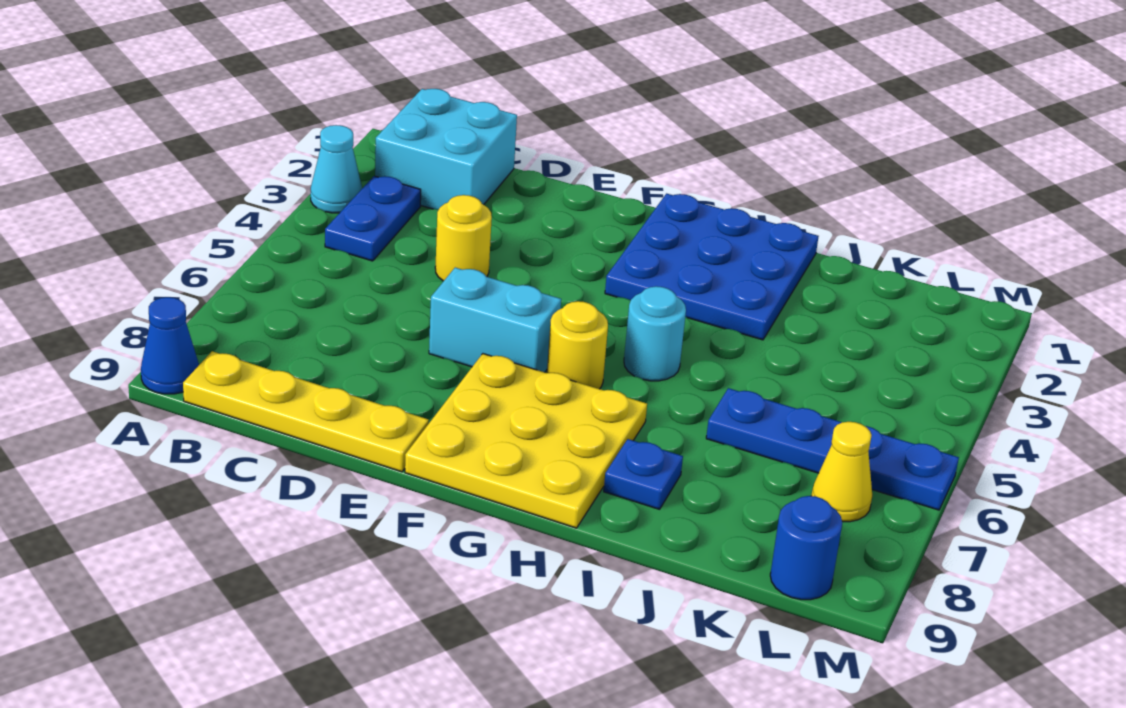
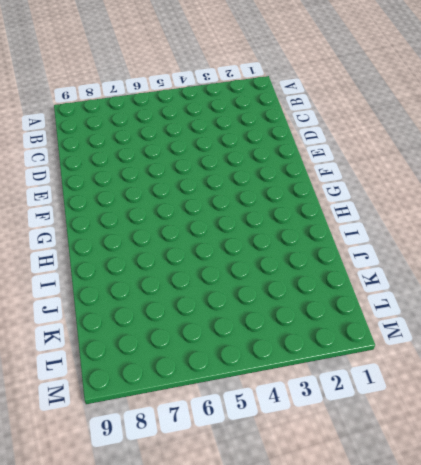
none -> cyan 1x1 cone [311,125,362,213]
none -> blue 1x1 cone [141,297,199,394]
none -> cyan 2x2 brick [375,89,517,209]

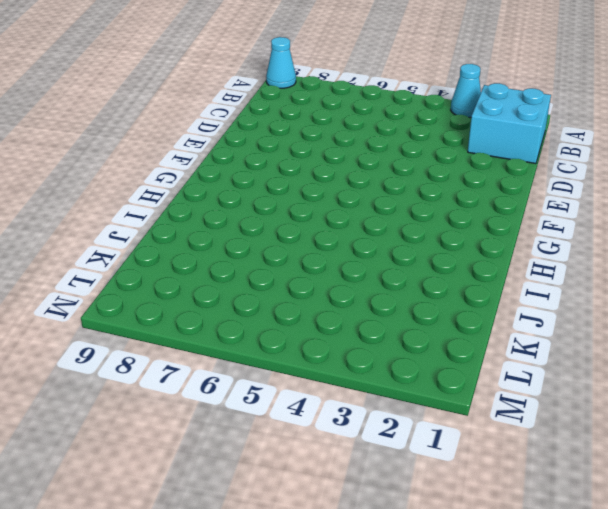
cyan 1x1 cone [266,37,296,88] -> blue 1x1 cone [141,297,199,394]
none -> blue 1x2 plate [325,176,421,261]
none -> yellow 1x4 plate [183,351,429,472]
none -> yellow 1x1 round brick [435,195,492,281]

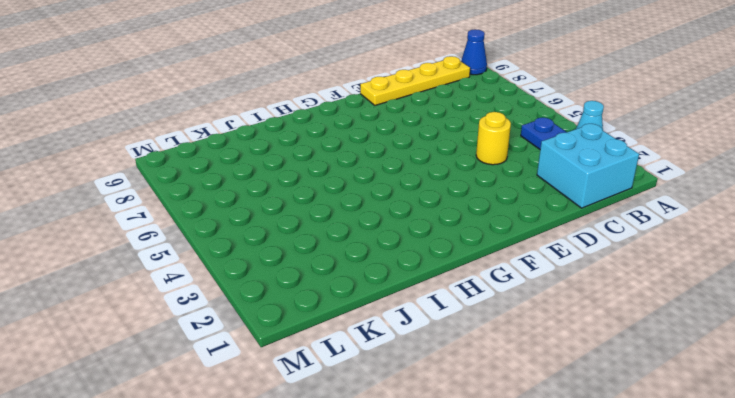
none -> cyan 1x2 brick [429,268,561,372]
none -> yellow 3x3 plate [405,354,647,528]
none -> blue 3x3 plate [605,194,819,340]

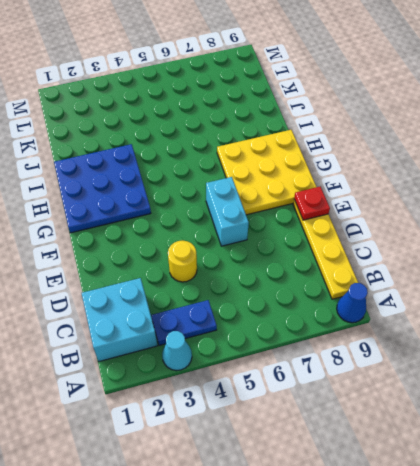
red 1x1 plate [294,187,330,220] -> none
none -> yellow 1x1 round brick [547,301,608,389]
none -> cyan 1x1 round brick [624,286,686,381]
none -> blue 1x1 plate [604,439,683,509]

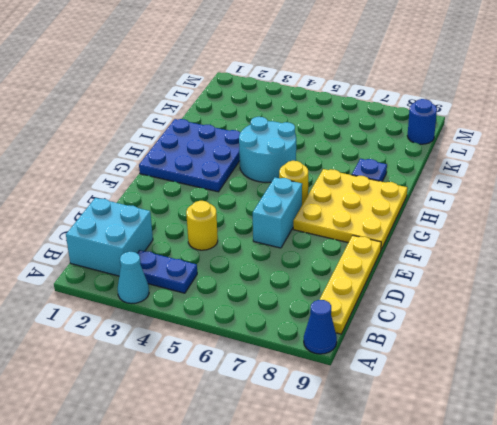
cyan 2x2 round brick [239,117,296,182] -> cyan 1x1 round brick [624,286,686,381]
none -> blue 1x4 plate [706,388,959,510]
none -> yellow 1x1 cone [811,422,872,522]

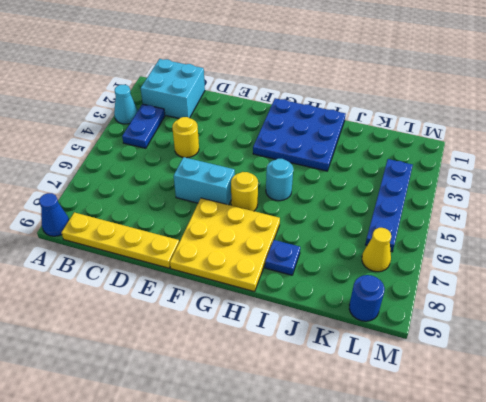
blue 1x4 plate [365,159,413,252] -> blue 1x4 plate turned to [706,388,959,510]

